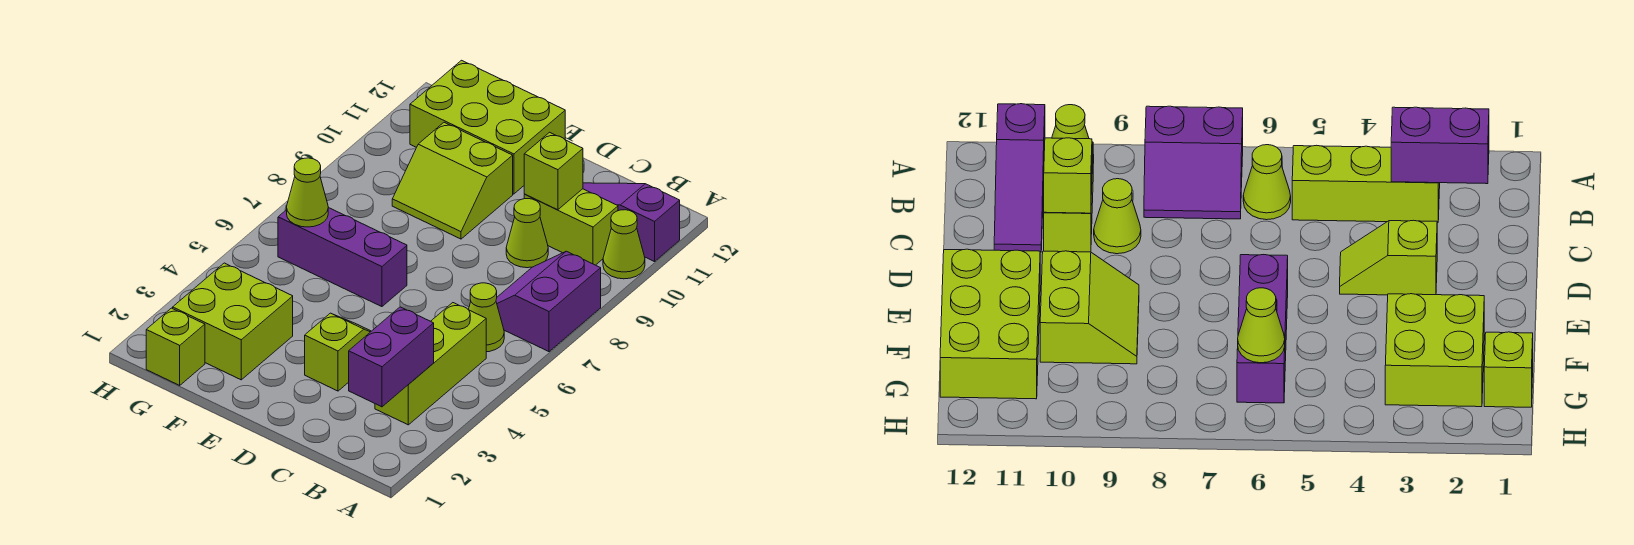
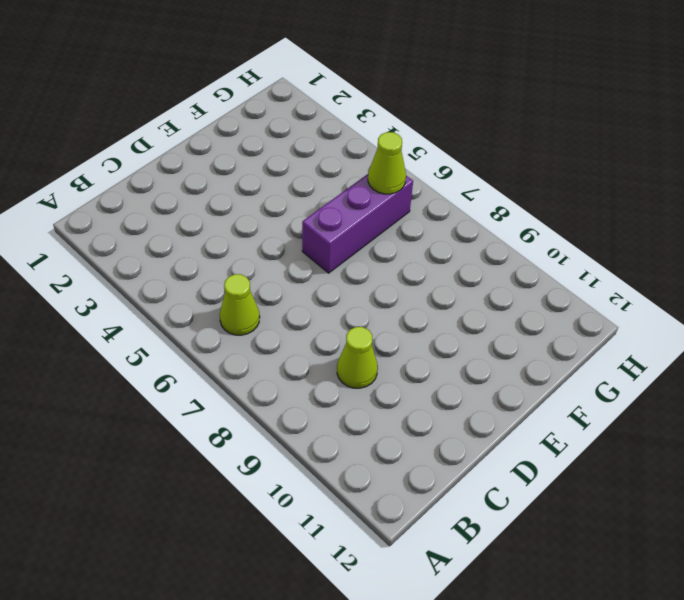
none -> purple 2x2 slope [496,251,601,352]
none -> lime 1x1 cone [603,210,645,279]
none -> purple 1x3 slope [583,183,680,262]

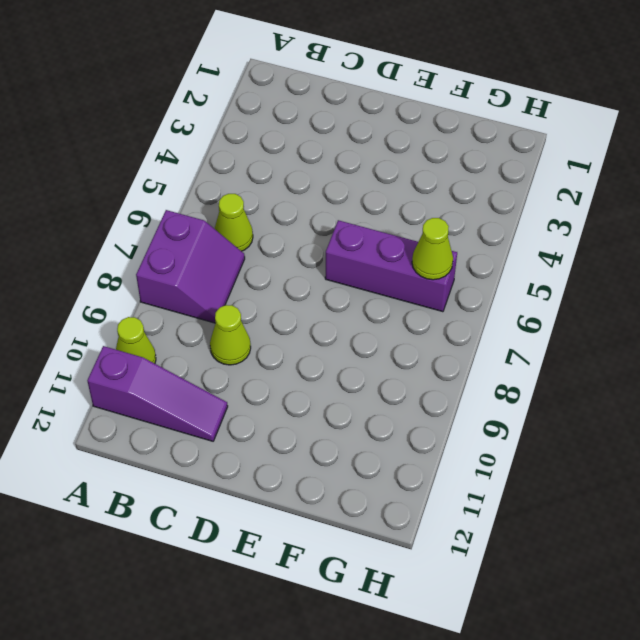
none -> lime 1x3 brick [375,303,486,425]
none -> lime 1x2 brick [524,189,618,265]
none -> lime 1x2 slope [305,313,371,391]

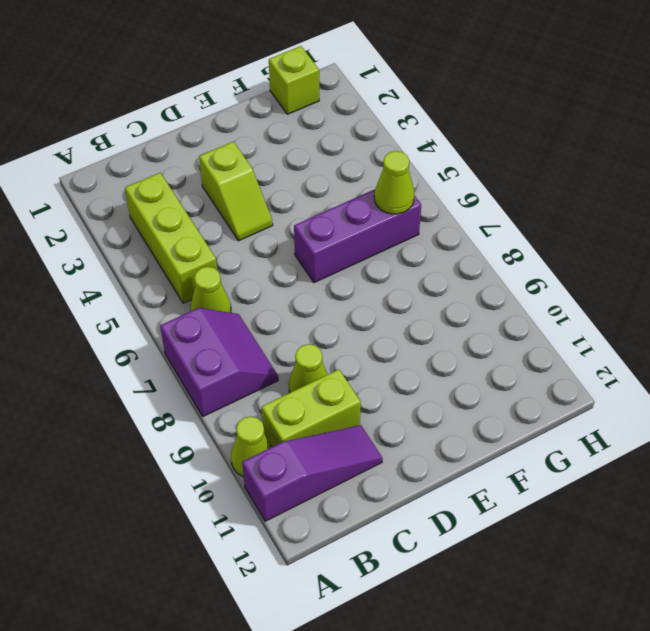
none -> lime 2x2 slope [392,122,513,239]
none -> lime 2x3 brick [410,60,565,194]
none -> lime 2x2 brick [173,263,293,380]

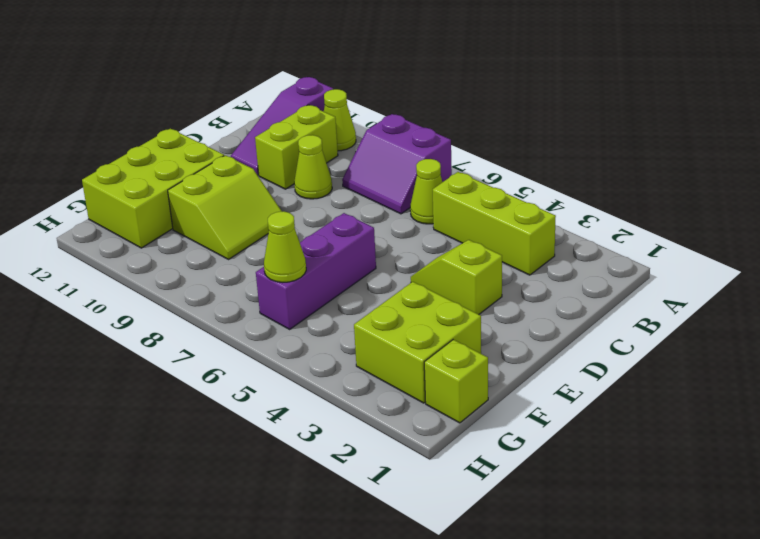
none -> purple 1x2 brick [349,307,434,407]
none -> lime 1x1 brick [524,132,583,210]

